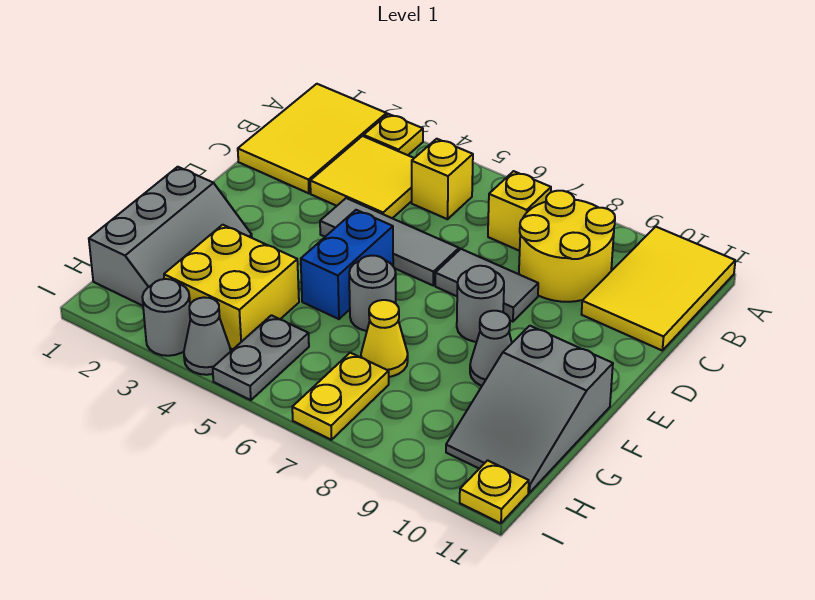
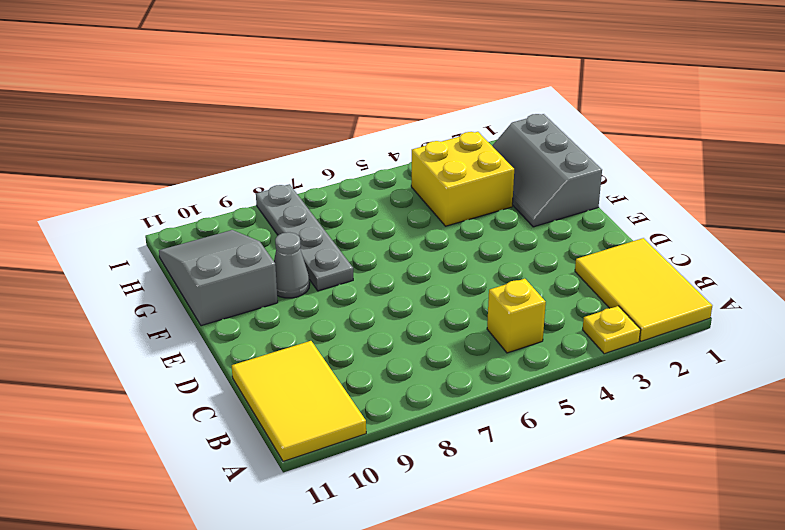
grey 1x4 plate [256,184,353,291] -> none
none -> yellow 2x2 tile [310,136,414,218]
none -> yellow 1x1 brick [488,171,551,251]
none -> yellow 2x2 round brick [519,191,615,302]

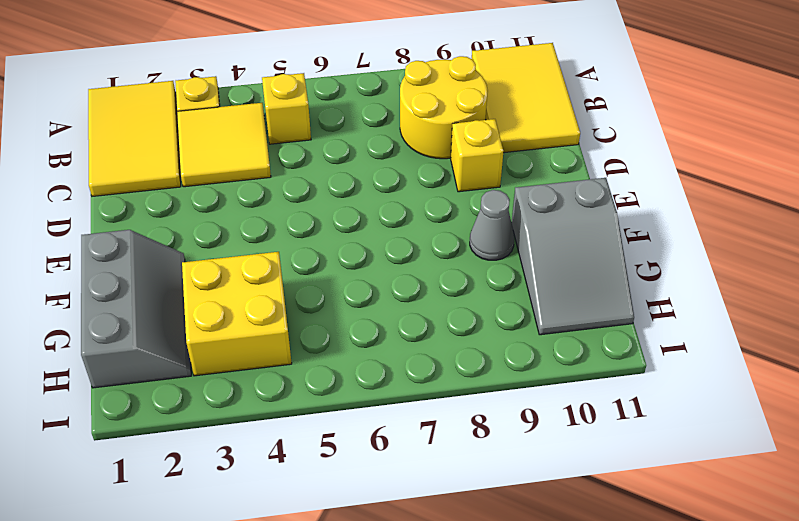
yellow 1x1 brick [451,119,503,192] -> yellow 1x1 brick moved to [488,171,551,251]
none -> grey 1x3 tile [320,198,459,285]
none -> grey 1x2 tile [435,249,538,322]
none -> blue 1x2 brick [301,210,393,319]

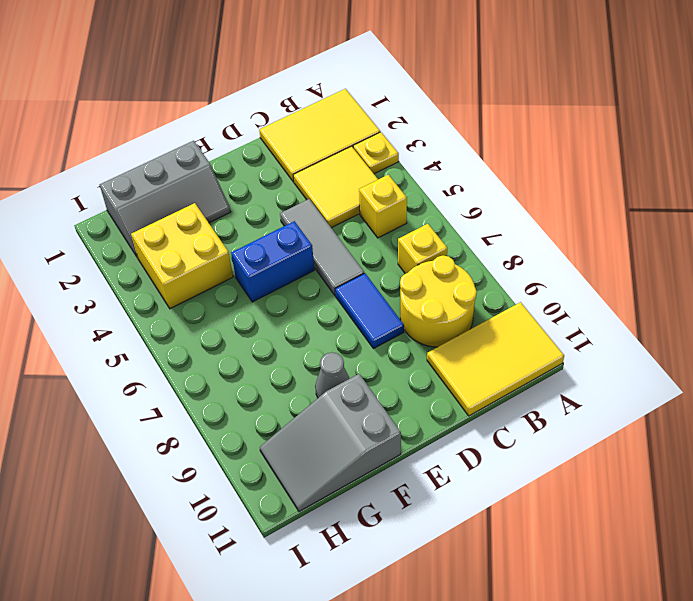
blue 1x2 tile [335,273,404,349] -> grey 1x2 tile [435,249,538,322]
none -> grey 1x1 round brick [457,266,504,342]
none -> grey 1x1 round brick [349,256,396,331]
none -> yellow 1x1 cone [361,300,408,377]

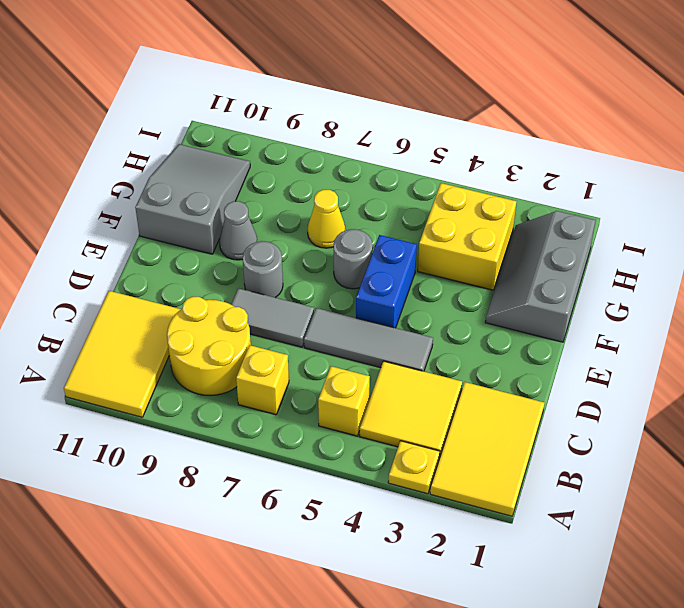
none -> grey 1x2 plate [213,315,309,400]
none -> yellow 1x2 plate [292,353,389,440]
none -> grey 1x1 round brick [142,279,190,356]

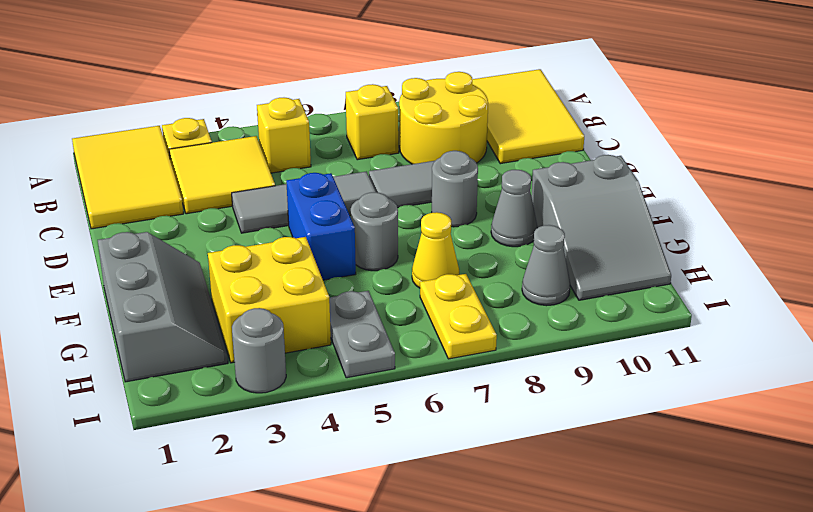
grey 1x1 cone [522,225,570,306] -> grey 1x1 cone moved to [184,297,231,375]
none -> yellow 1x1 plate [460,460,529,523]

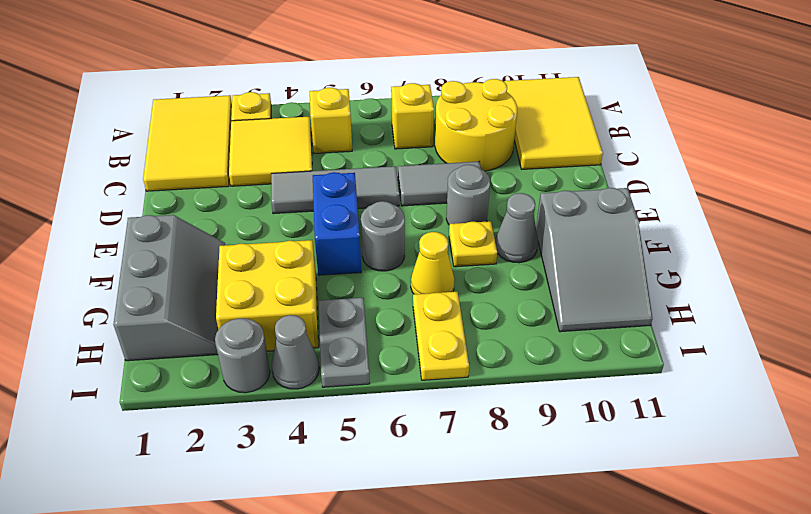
yellow 1x1 plate [449,221,497,267] -> yellow 1x1 plate moved to [460,460,529,523]

